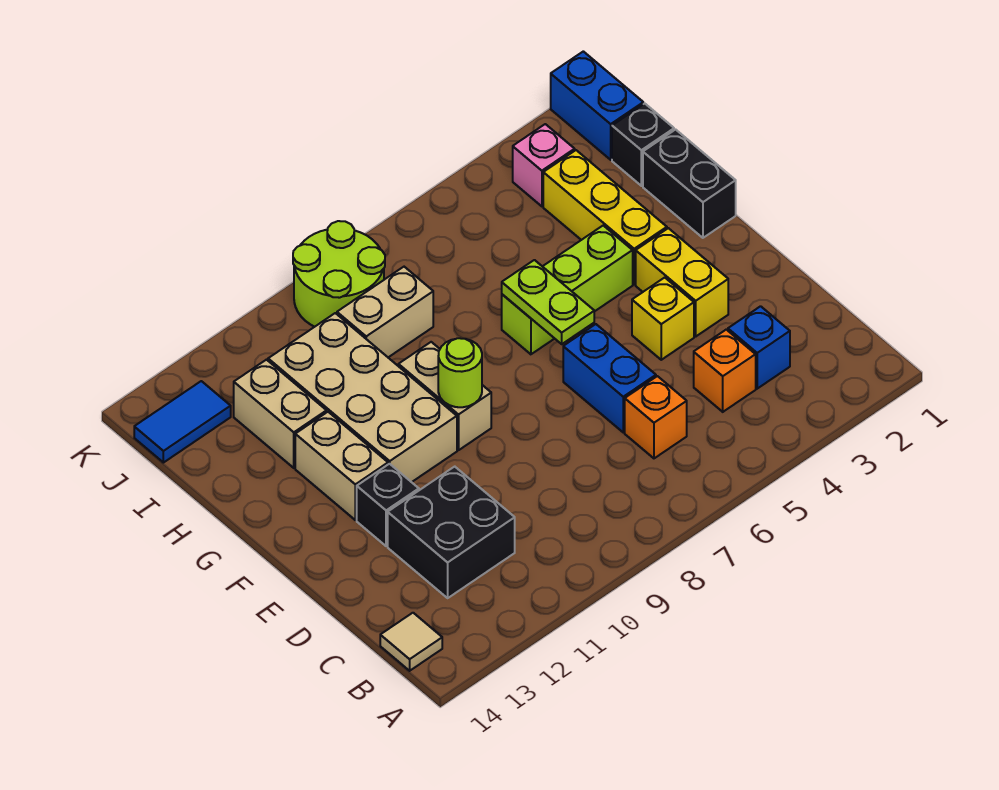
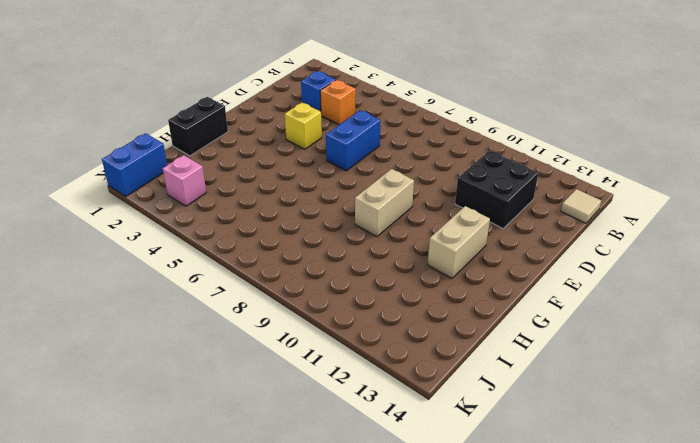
none -> orange 1x1 brick [625,376,687,458]
none -> yellow 1x2 brick [636,228,728,336]
none -> black 1x1 brick [357,464,419,546]

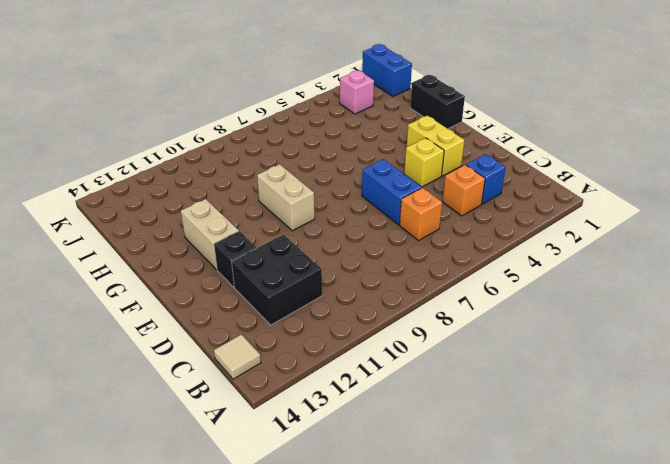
none -> tan 2x4 brick [268,313,457,482]
none -> yellow 1x3 brick [543,150,667,285]
none -> lime 1x3 brick [502,226,633,354]

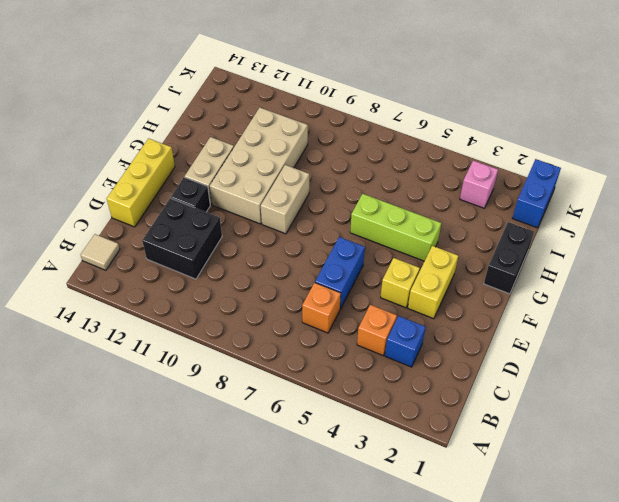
yellow 1x3 brick [107,138,175,227] -> yellow 1x3 brick moved to [543,150,667,285]
none -> tan 1x2 brick [234,360,327,468]
none -> black 1x1 brick [612,104,674,186]
none -> tan 1x2 brick [337,267,433,357]

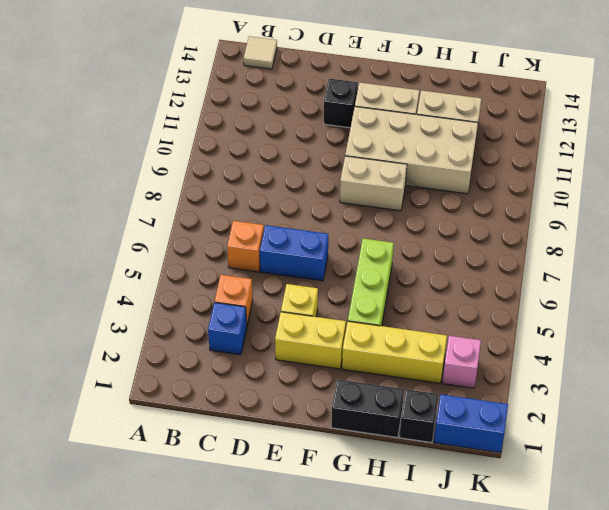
none -> black 2x2 brick [388,467,515,598]
none -> tan 1x2 brick [337,267,433,357]
none -> lime 2x2 round brick [293,221,385,327]

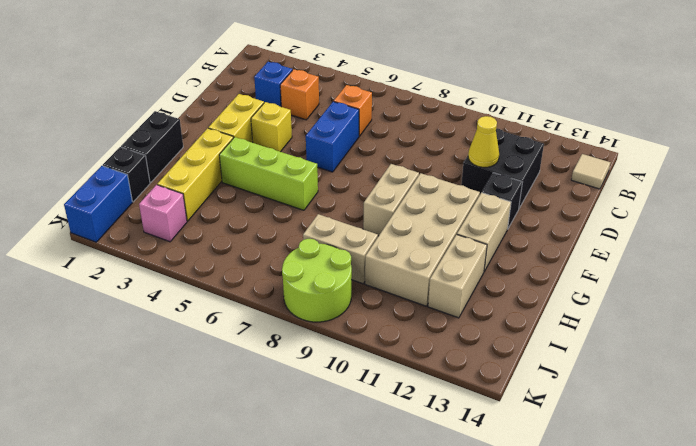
yellow 1x1 cone [468,116,499,167] -> none
none -> blue 1x2 tile [134,381,231,463]
none -> lime 1x2 plate [502,260,594,344]
none -> lime 1x1 round brick [438,338,482,407]

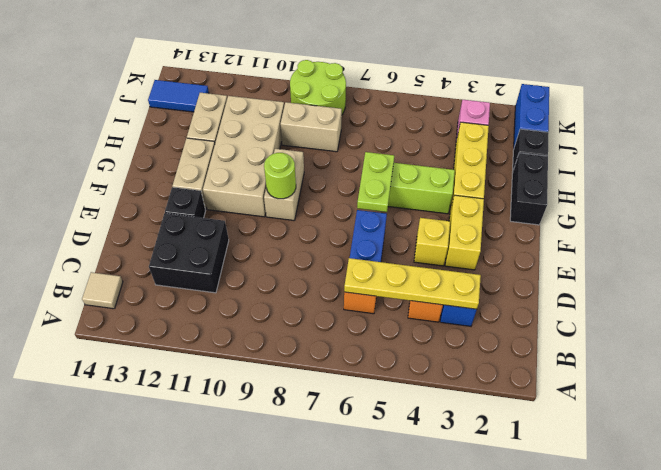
yellow 1x4 plate [344,258,481,309] -> none

